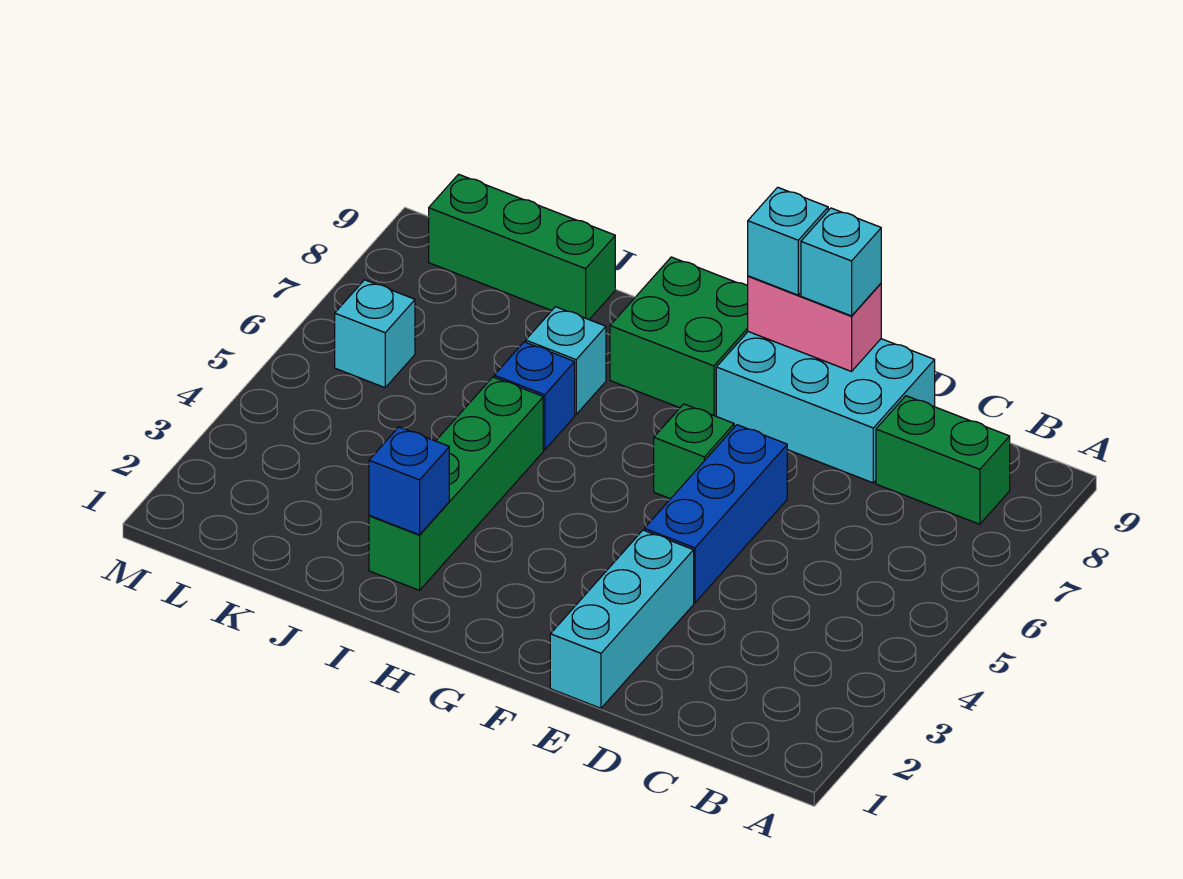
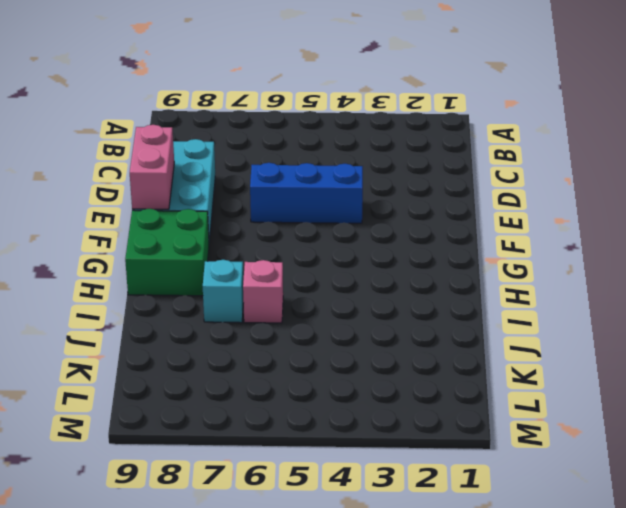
pink 1x1 brick [243,260,283,323] -> blue 1x1 brick [494,342,575,450]
none -> green 1x2 brick [876,396,1010,524]
none -> cyan 1x3 brick [550,530,694,708]
none -> green 1x1 brick [654,404,734,499]

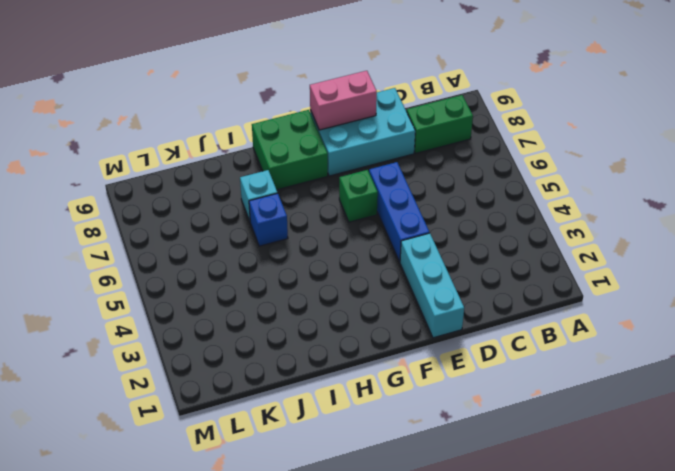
none -> green 1x4 brick [369,377,543,590]
none -> green 1x3 brick [429,174,615,319]
none -> cyan 1x1 brick [335,280,415,388]

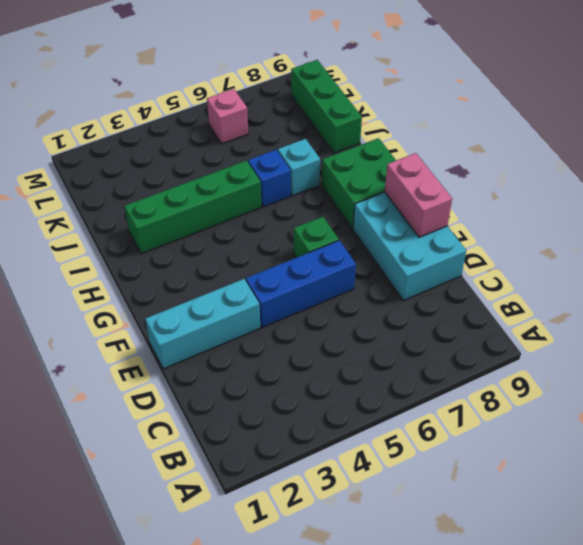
pink 1x1 brick [207,89,248,144] -> cyan 1x1 brick [335,280,415,388]
none -> green 1x2 brick [876,396,1010,524]
none -> blue 1x1 brick [369,427,449,535]
none -> cyan 1x1 brick [801,208,881,316]

